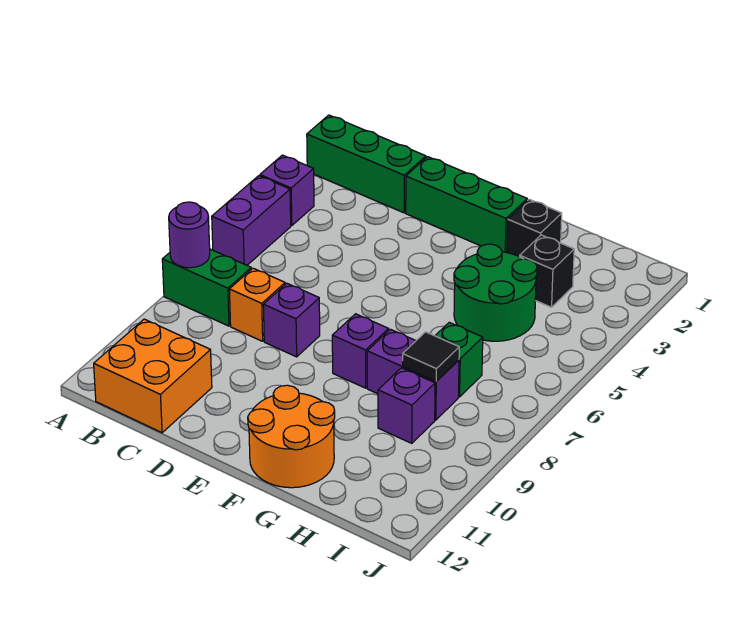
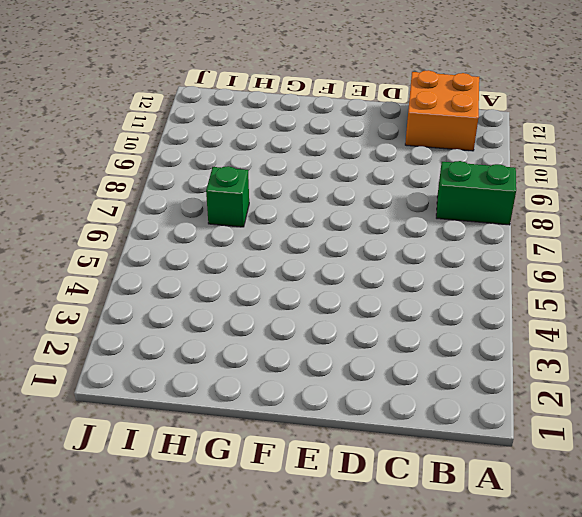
none -> green 1x3 brick [307,115,426,213]
none -> purple 1x1 brick [260,155,314,226]
none -> purple 1x2 brick [212,176,291,265]

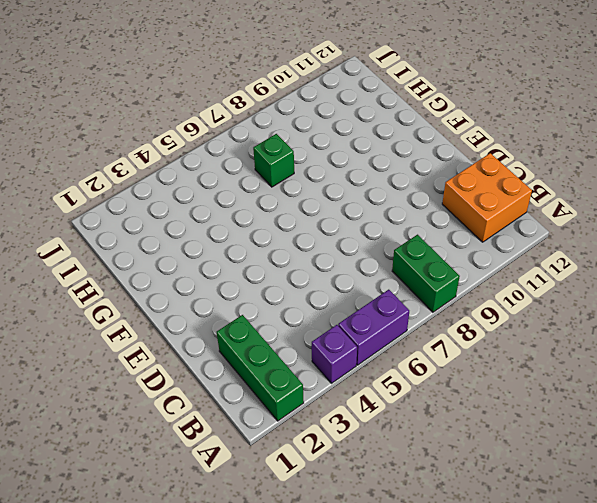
none -> orange 1x1 brick [229,268,285,341]
none -> green 1x3 brick [406,157,527,253]
none -> purple 1x1 brick [263,283,320,357]

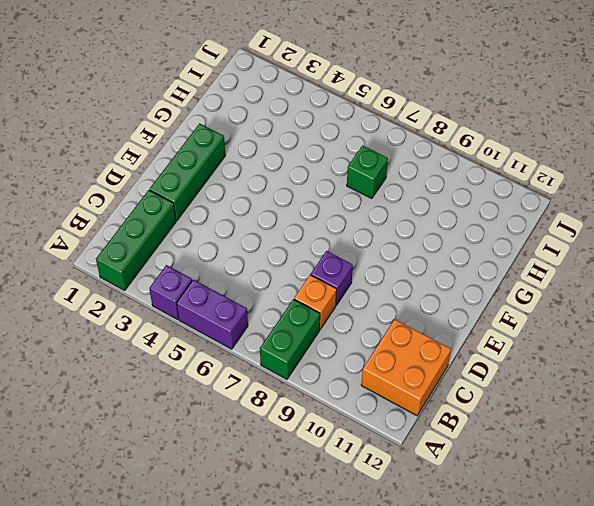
none -> purple 1x1 brick [332,314,389,388]
none -> orange 2x2 round brick [248,385,335,488]
none -> black 1x1 brick [507,199,562,257]

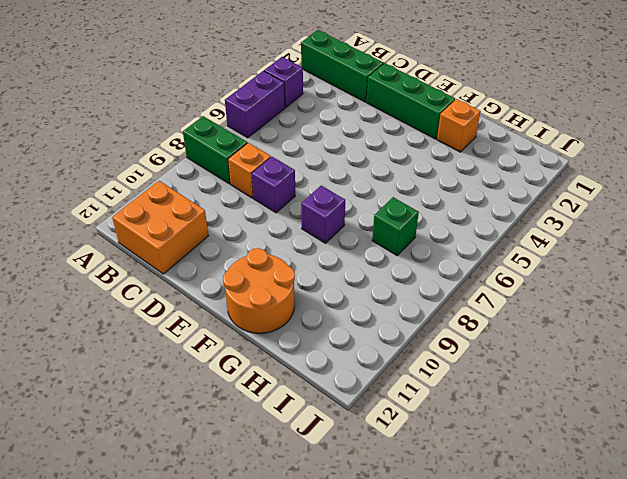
orange 1x1 brick [437,99,481,152] -> black 1x1 brick [507,199,562,257]
none -> green 2x2 round brick [454,244,537,341]
none -> purple 1x2 brick [367,329,459,420]
none -> black 1x1 brick [520,235,574,307]

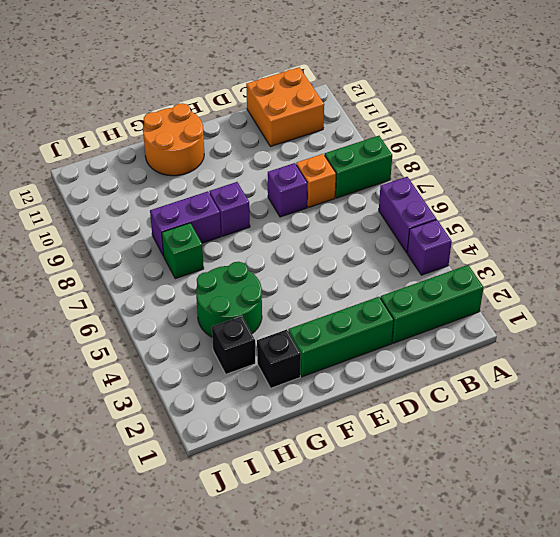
none -> purple 1x1 brick [378,368,435,443]
none -> purple 1x1 round brick [169,202,210,268]
none -> black 1x1 tile [403,332,459,381]

